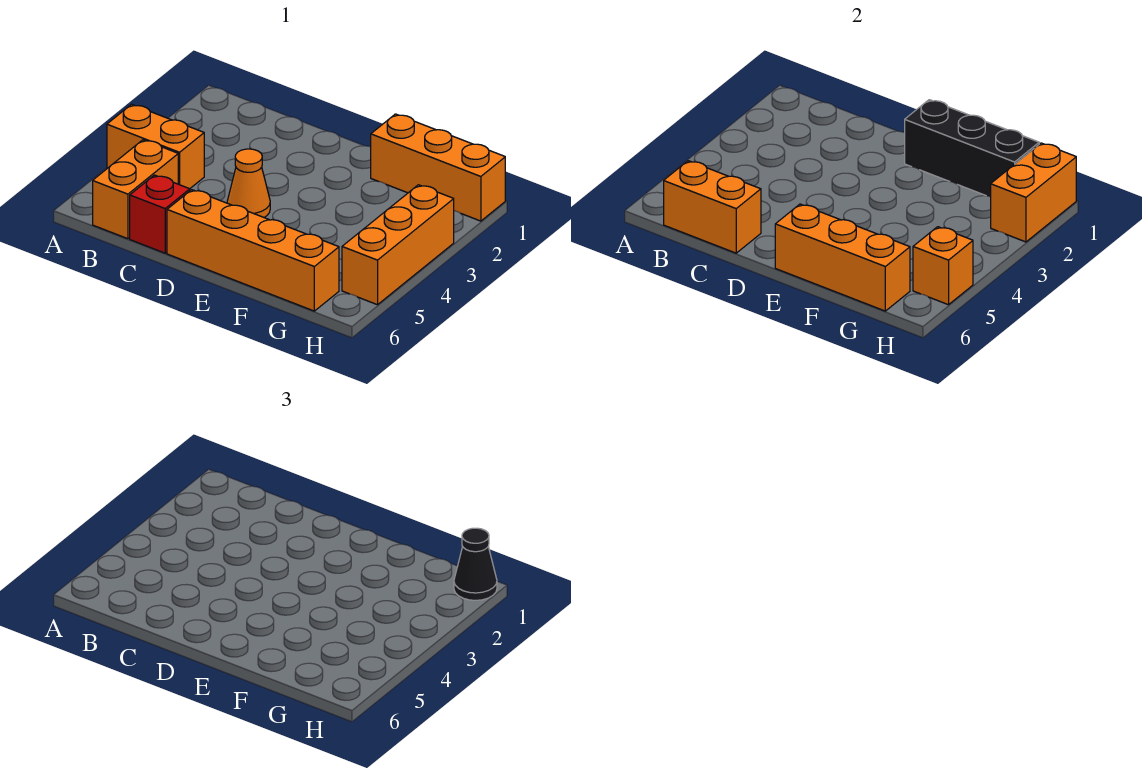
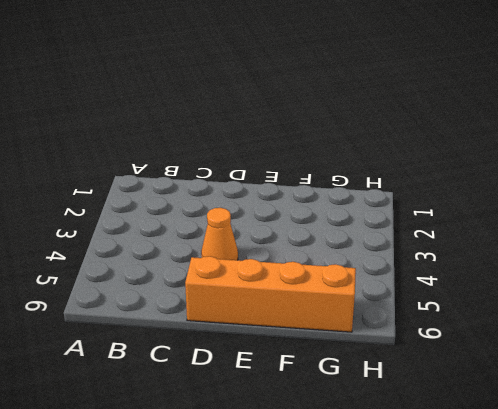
none -> orange 1x2 brick [107,104,204,189]
none -> orange 1x2 brick [93,140,178,239]
none -> red 1x1 brick [130,175,190,253]

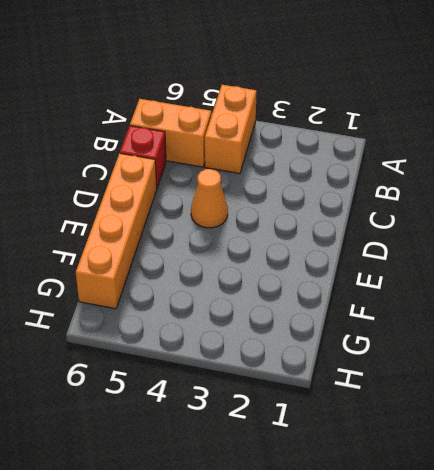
none -> orange 1x3 brick [371,114,505,221]
none -> orange 1x3 brick [342,185,454,305]
none -> orange 1x2 brick [664,161,761,253]

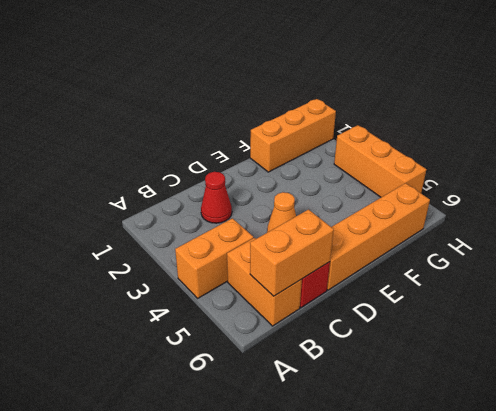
red 1x1 cone [201,172,232,223] -> none
none -> black 1x3 brick [905,100,1039,197]
none -> orange 1x3 brick [775,204,910,311]
none -> orange 1x2 brick [991,143,1076,242]

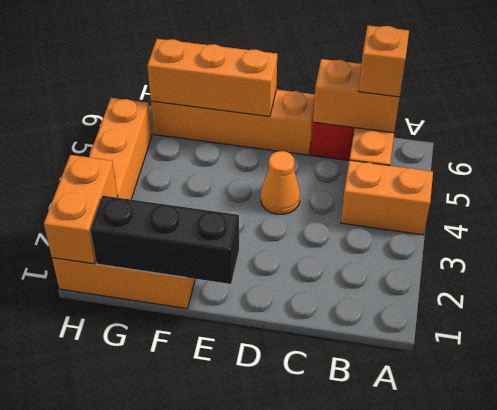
orange 1x1 brick [359,25,409,97] -> orange 1x1 brick moved to [913,227,973,305]
none -> black 1x1 cone [454,528,497,600]

